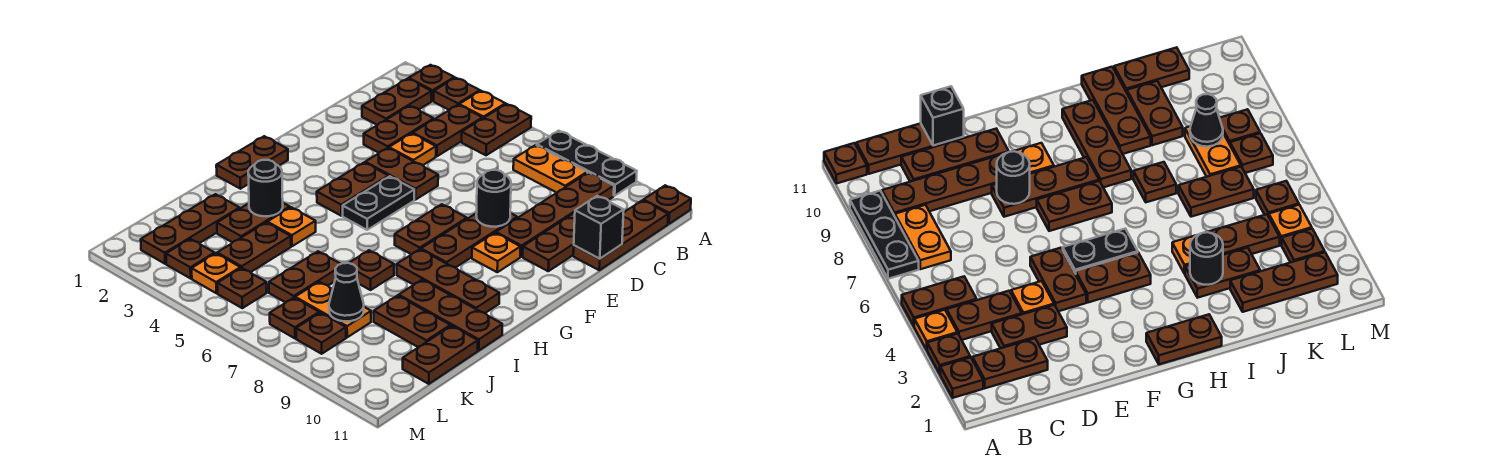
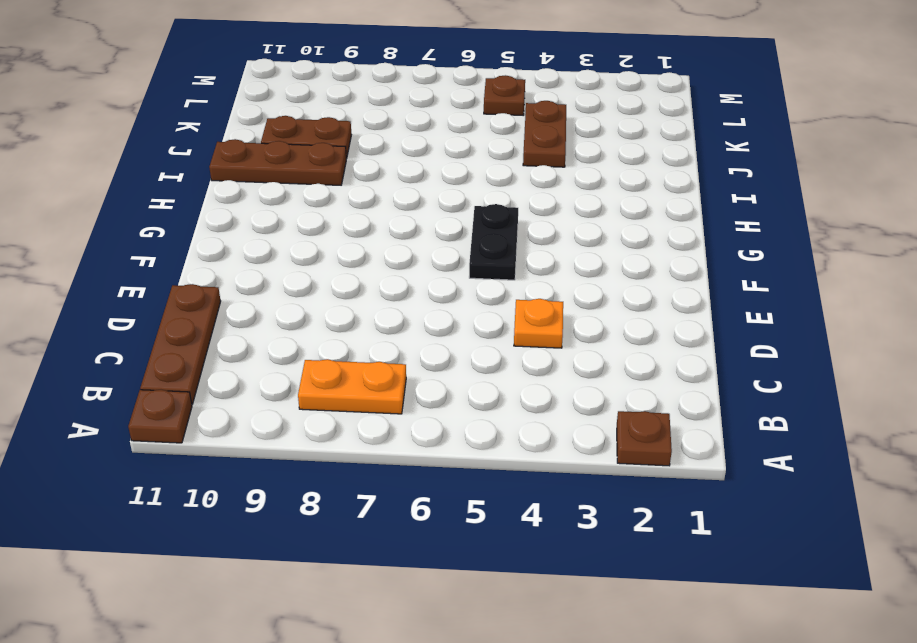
none -> brown 1x1 plate [434,78,480,110]
none -> orange 1x1 plate [459,91,505,119]
none -> brown 1x2 plate [462,104,531,155]
none -> black 1x3 plate [537,131,637,196]

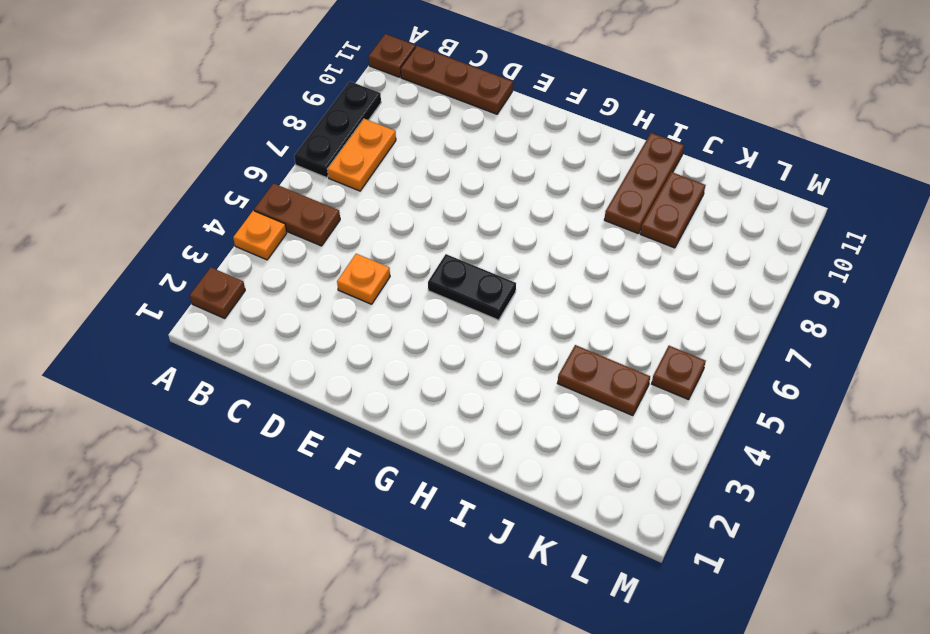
none -> brown 1x1 plate [434,78,480,110]
none -> brown 1x2 plate [362,79,431,125]
none -> brown 1x2 plate [413,105,482,156]
none -> brown 1x4 plate [496,172,614,257]

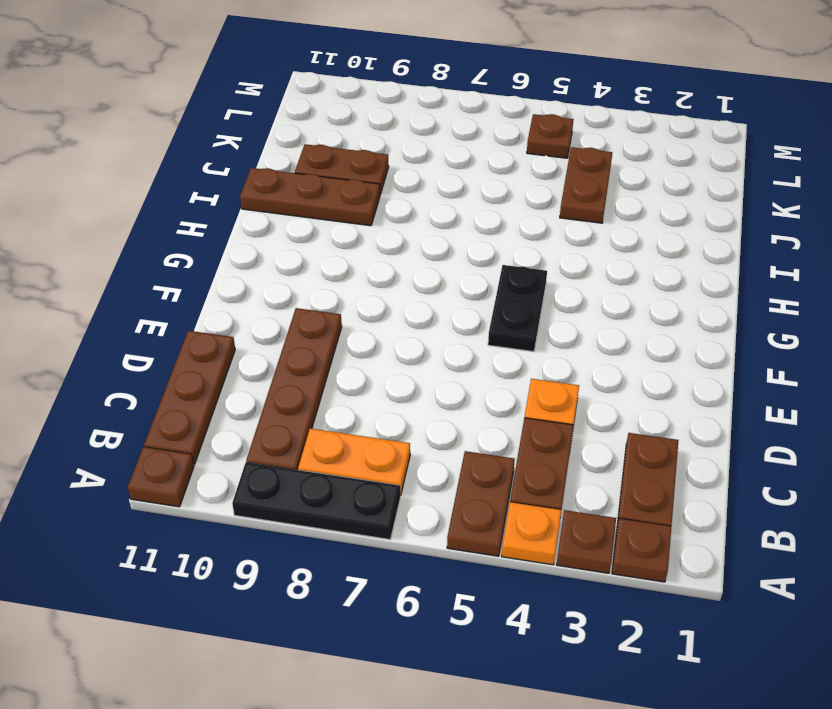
none -> brown 1x2 plate [364,106,434,153]
none -> brown 1x3 plate [523,213,575,271]
none -> brown 1x2 plate [365,148,438,200]
none -> brown 1x3 plate [421,213,517,268]

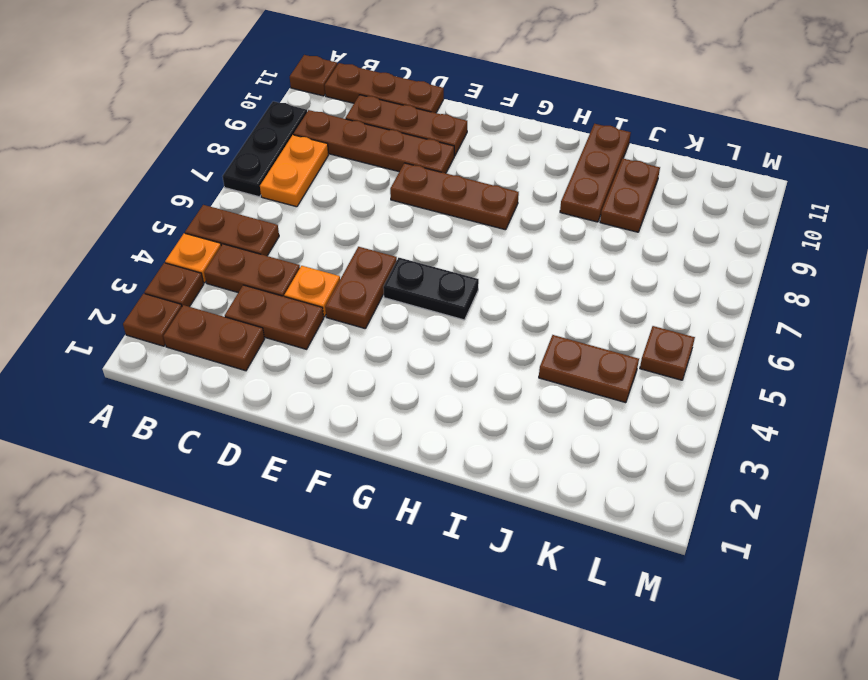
none -> brown 1x2 plate [317,163,388,216]
none -> brown 1x2 plate [395,204,467,254]
none -> orange 1x1 plate [472,233,520,272]
none -> brown 1x2 plate [216,136,288,189]

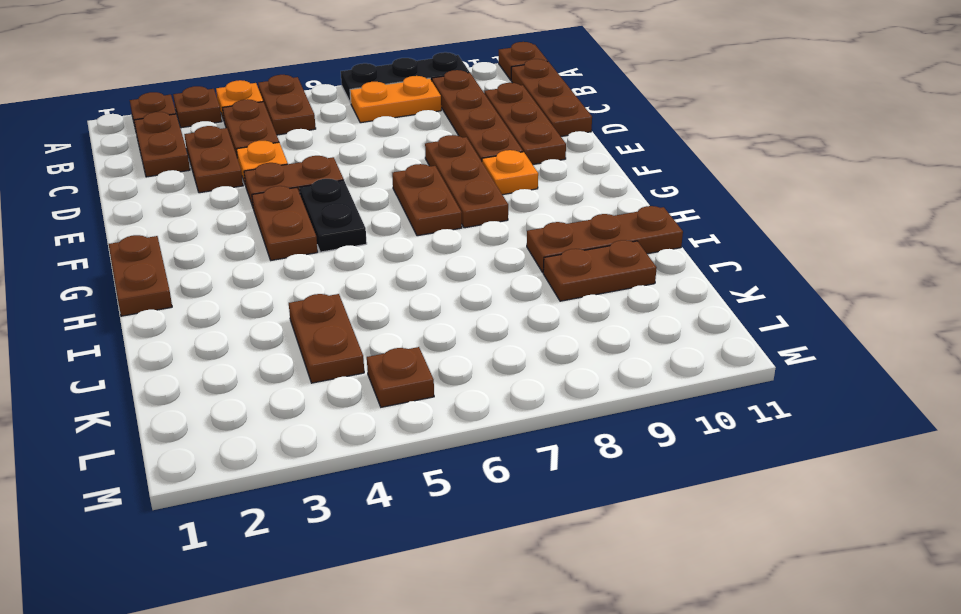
none -> brown 1x3 plate [397,249,499,313]
none -> brown 1x2 plate [217,203,290,242]
none -> orange 1x1 plate [267,207,316,246]
none -> brown 1x1 plate [349,250,394,290]

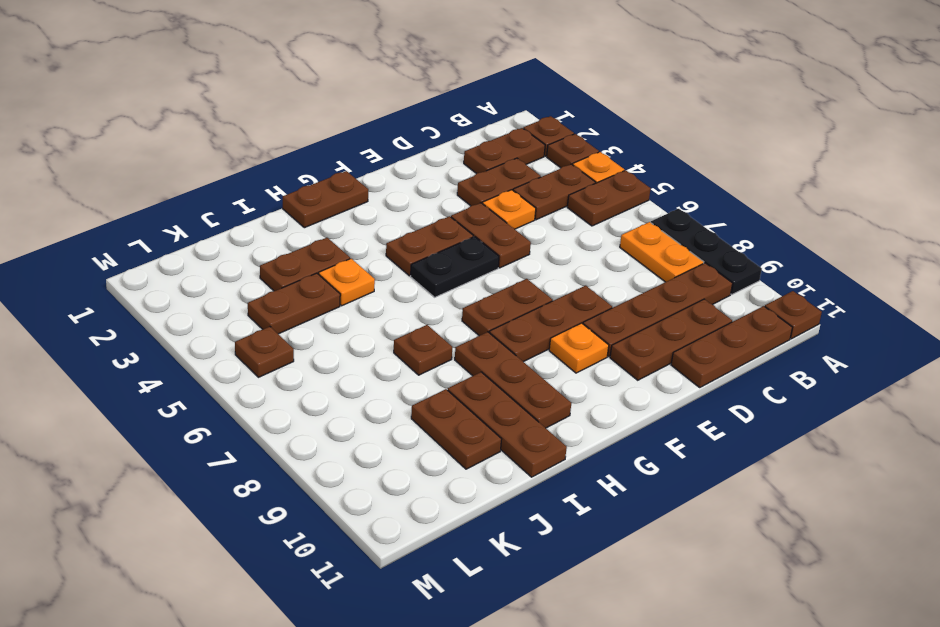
none -> brown 1x3 plate [141,194,240,264]
none -> brown 1x2 plate [269,251,340,303]
none -> brown 1x2 plate [403,326,478,384]
none -> orange 1x2 plate [295,282,371,337]

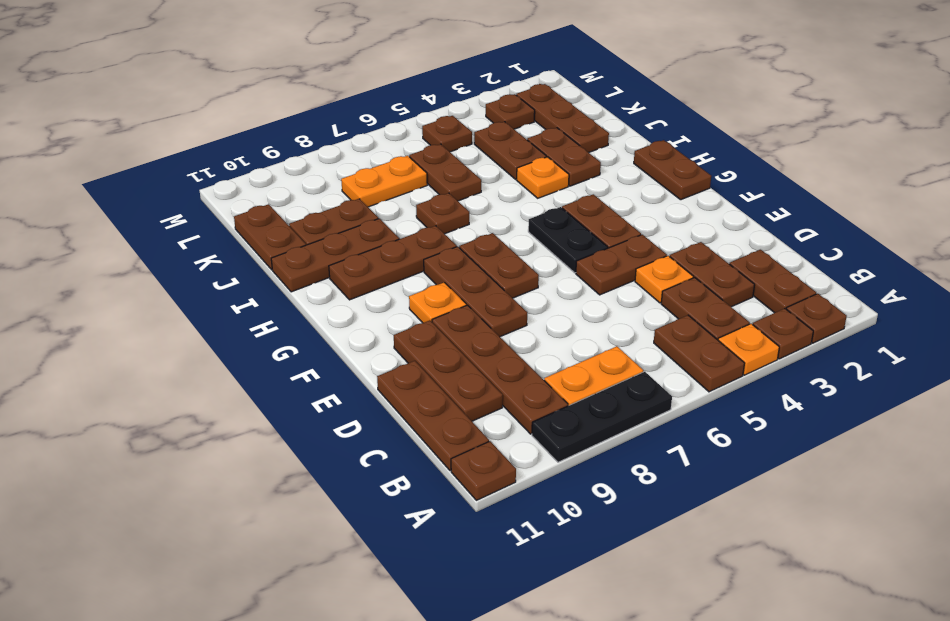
none -> orange 1x1 plate [192,253,240,293]
none -> brown 1x1 plate [270,298,319,338]
none -> brown 1x1 plate [296,313,346,354]
none -> black 1x1 brick [574,196,624,259]

